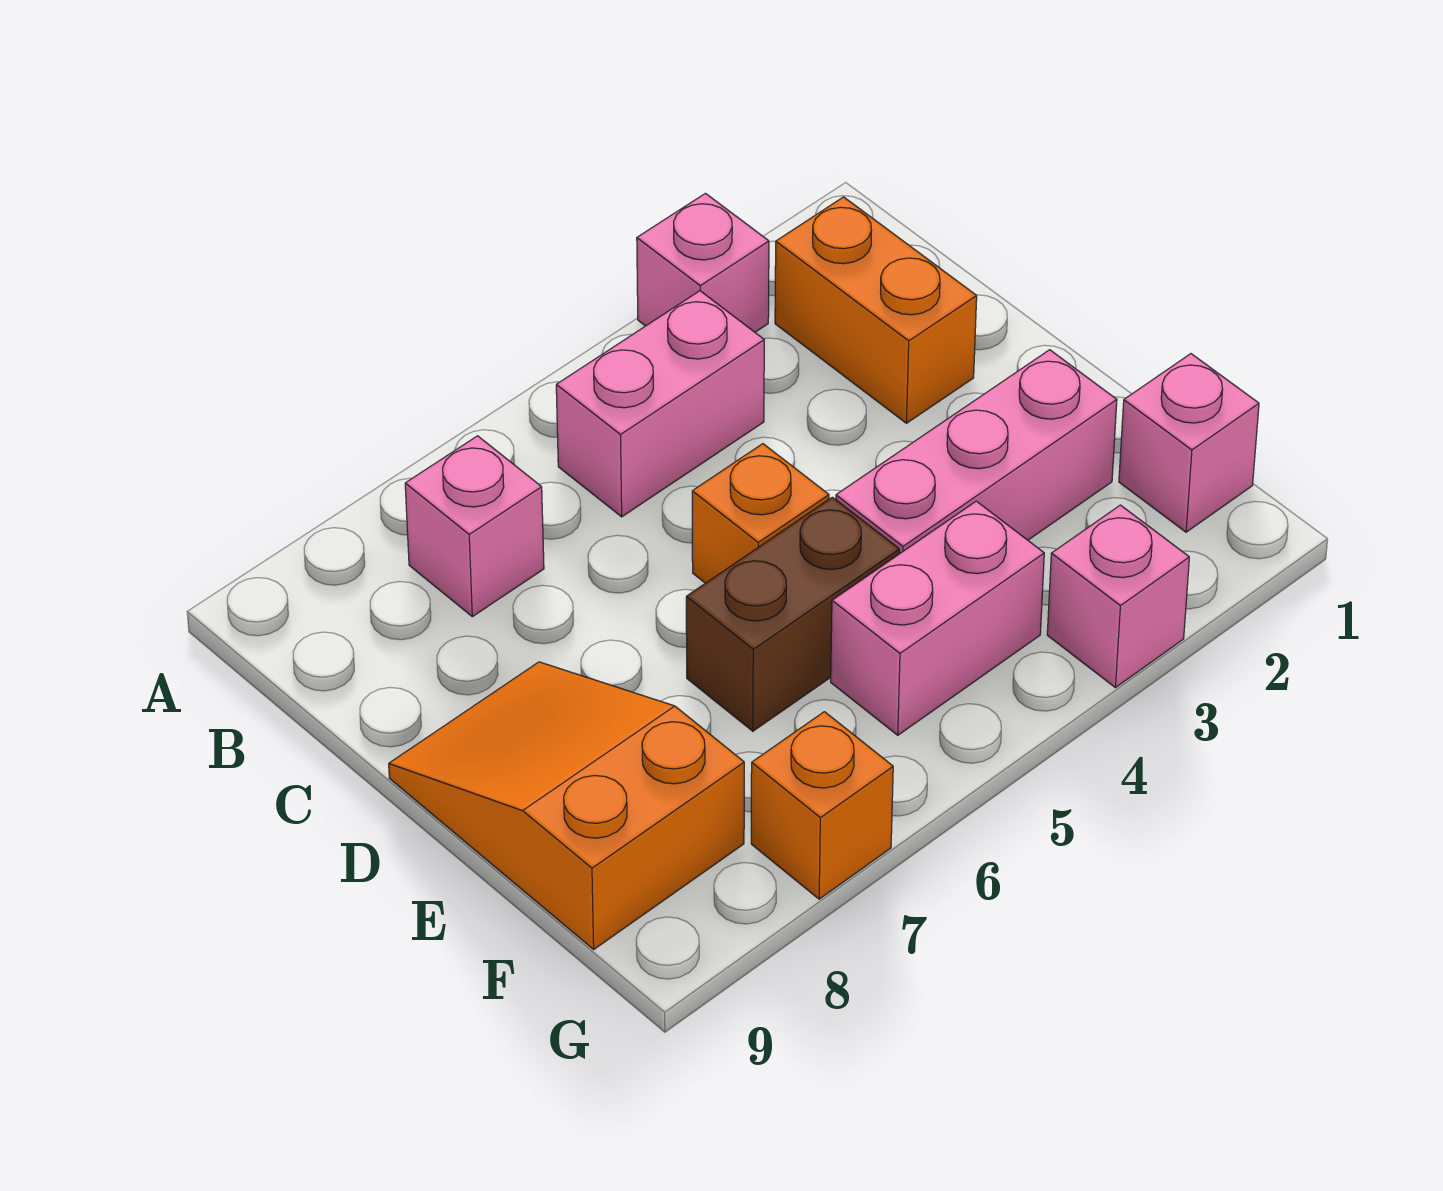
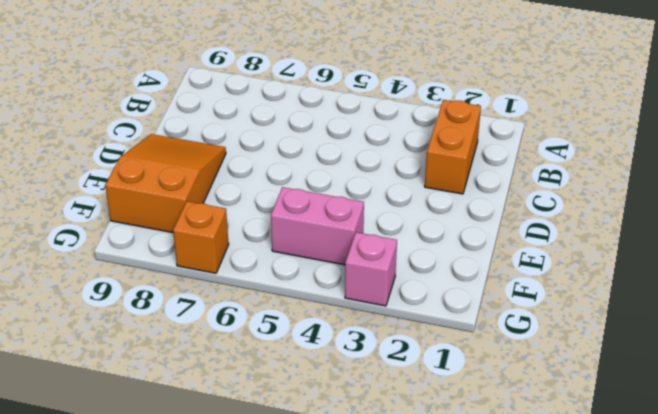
none -> pink 1x1 brick [637,193,769,332]
none -> pink 1x2 brick [556,291,764,517]
none -> pink 1x1 brick [405,436,544,617]

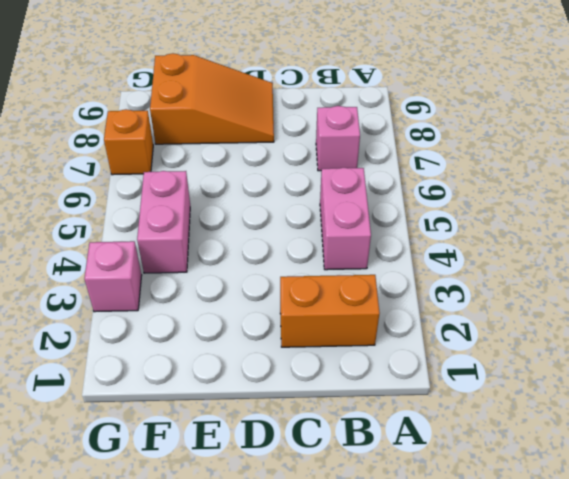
none -> pink 1x1 brick [637,193,769,332]
none -> orange 1x1 brick [692,444,829,583]
none -> pink 1x3 brick [836,350,1117,554]

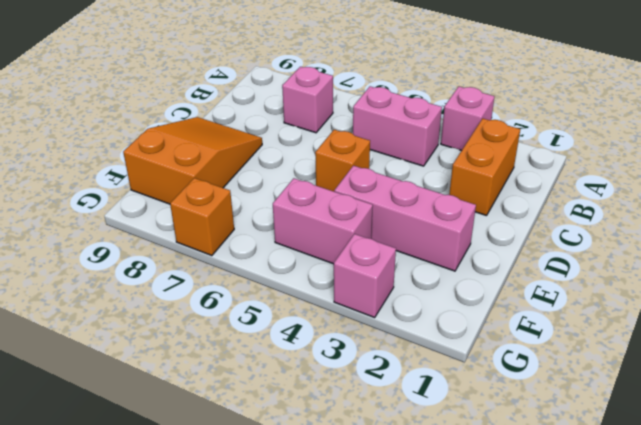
none -> brown 1x2 brick [686,497,899,731]
none -> pink 1x1 brick [1119,354,1259,532]

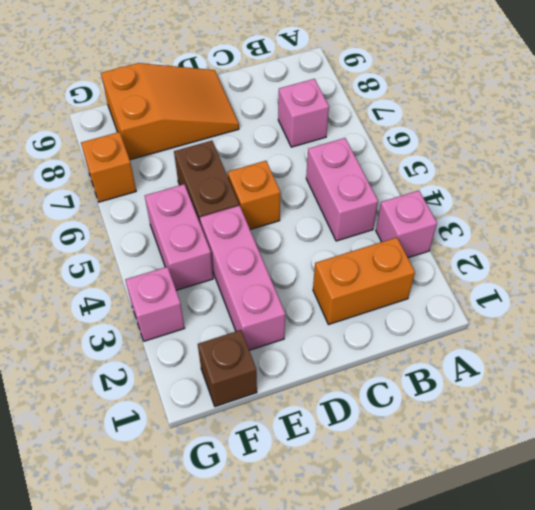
brown 1x1 brick [198,330,257,407] -> pink 1x1 brick [1119,354,1259,532]

